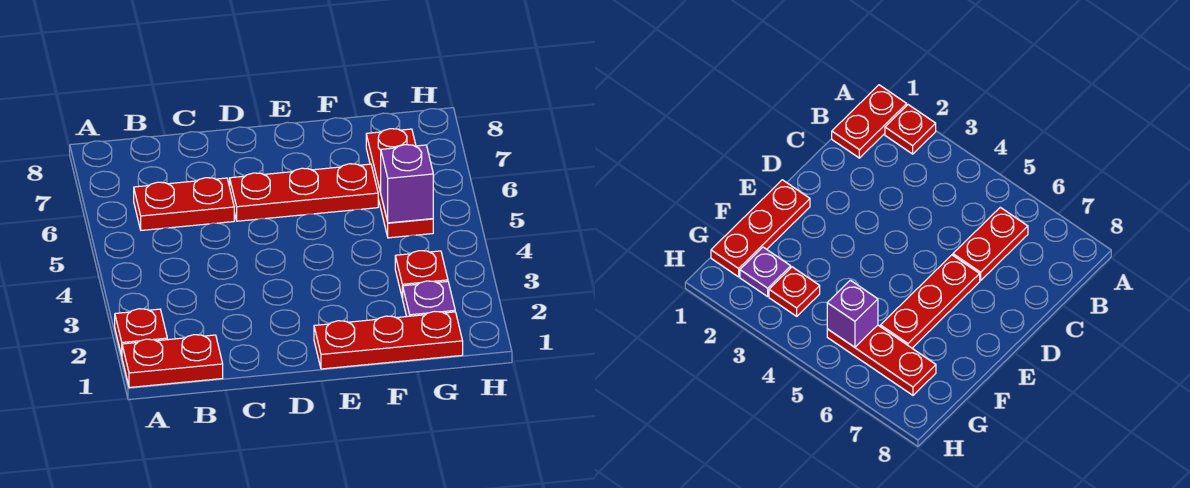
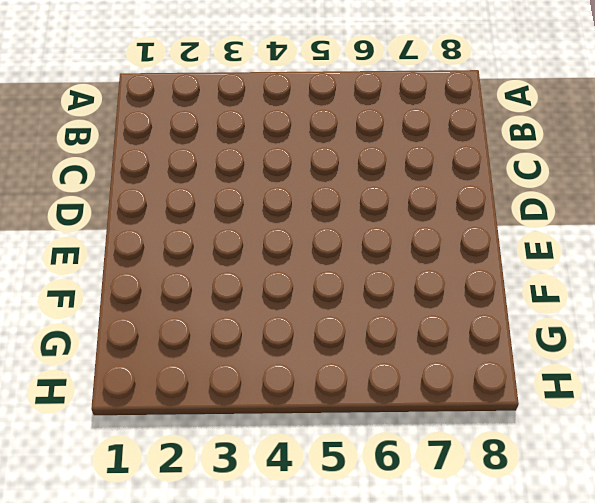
none -> red 1x2 plate [122,335,223,388]
none -> red 1x1 plate [115,309,167,356]

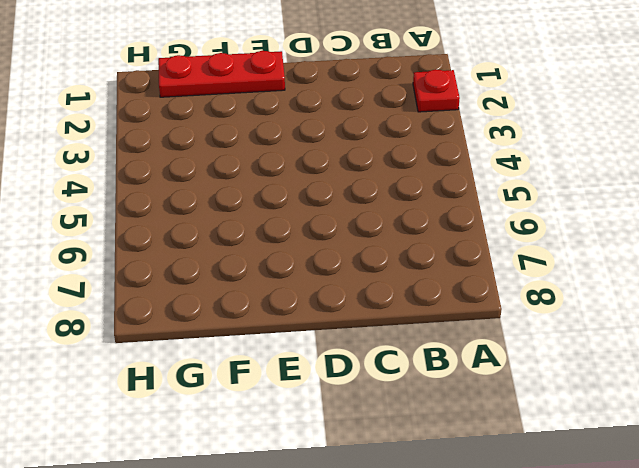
none -> red 1x2 plate [122,335,223,388]
none -> red 1x2 plate [134,178,234,230]

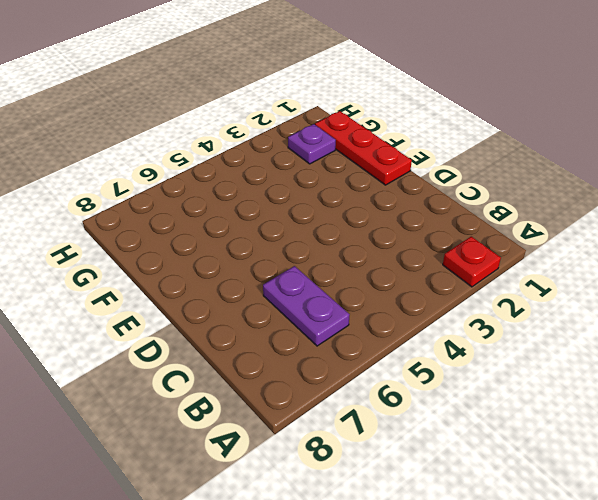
purple 1x2 plate [263,266,350,346] -> red 1x2 plate [134,178,234,230]
none -> red 1x2 plate [122,335,223,388]
none -> red 1x3 plate [230,164,378,221]

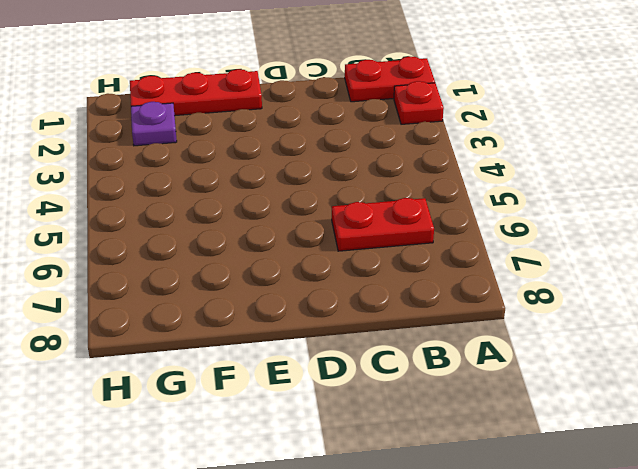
none -> red 1x3 plate [230,164,378,221]
none -> red 1x1 plate [395,251,448,299]

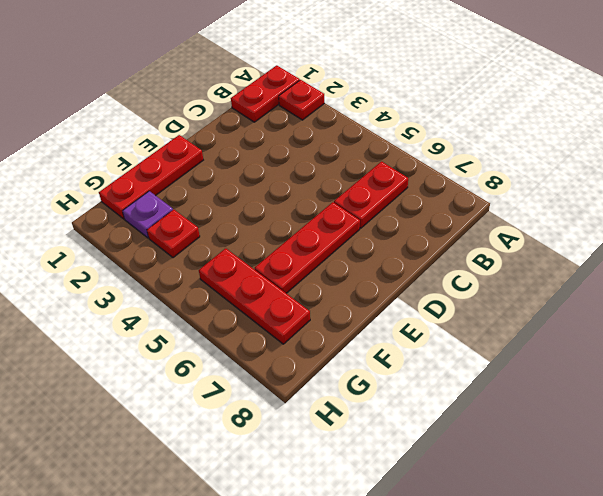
none -> purple 1x1 brick [381,145,433,223]

